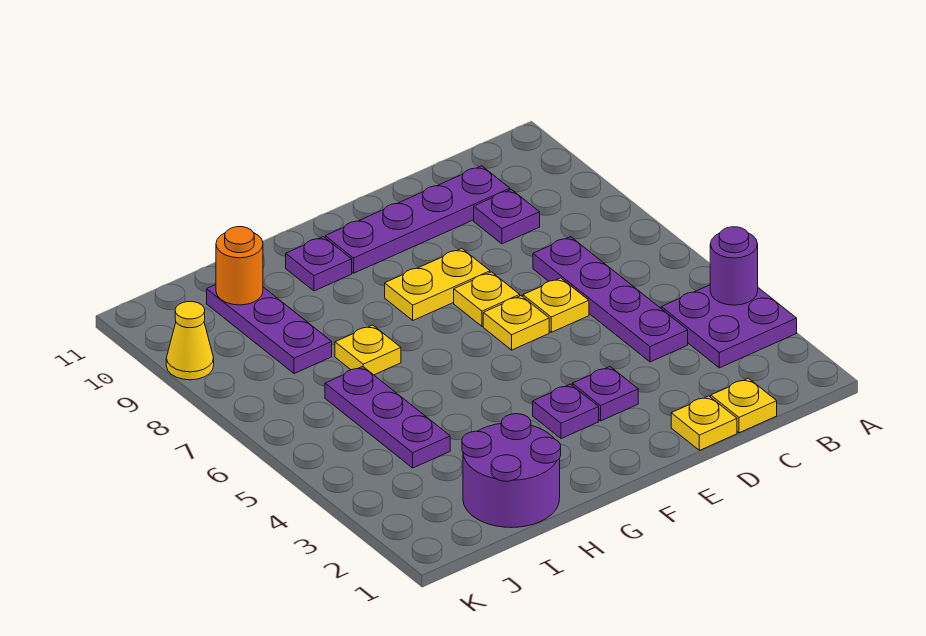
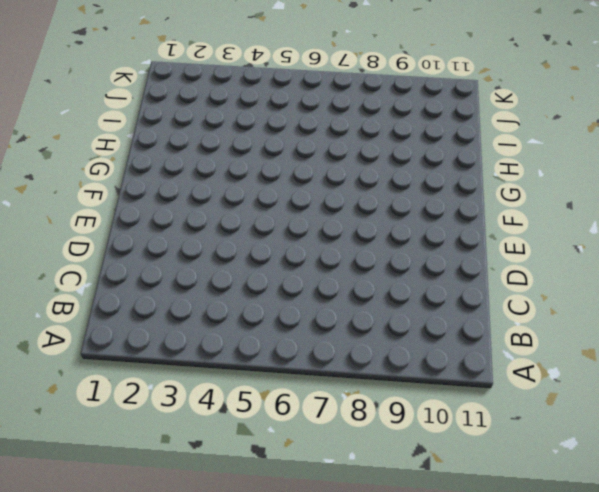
none -> purple 2x2 plate [661,285,797,368]
none -> yellow 1x1 plate [711,378,777,433]
none -> purple 1x4 plate [533,237,688,362]

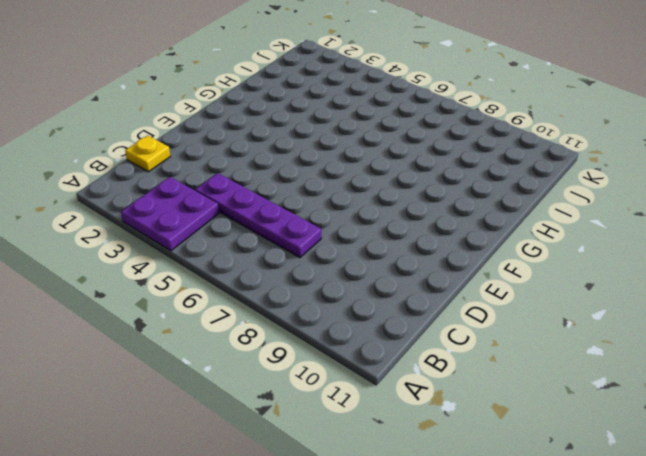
none -> purple 1x1 plate [474,189,540,244]
none -> purple 1x4 plate [325,166,510,273]
none -> yellow 1x1 plate [671,396,737,450]

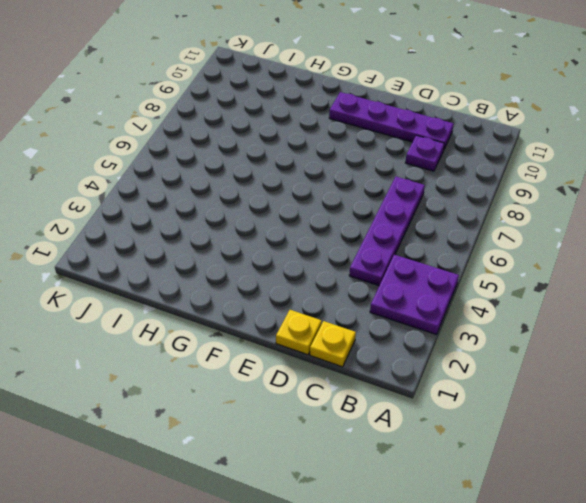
none -> yellow 1x1 plate [523,278,589,332]
none -> purple 1x1 plate [572,367,638,421]
none -> yellow 1x1 plate [483,296,549,350]

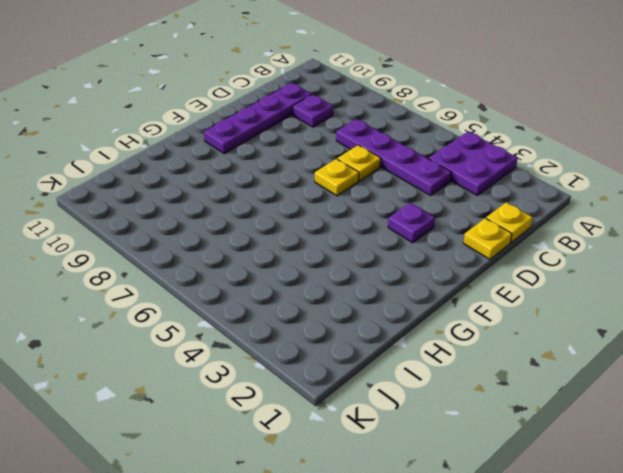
none -> yellow 1x1 plate [454,272,520,326]
none -> yellow 1x2 plate [385,248,490,320]
none -> purple 1x1 plate [533,384,599,439]

